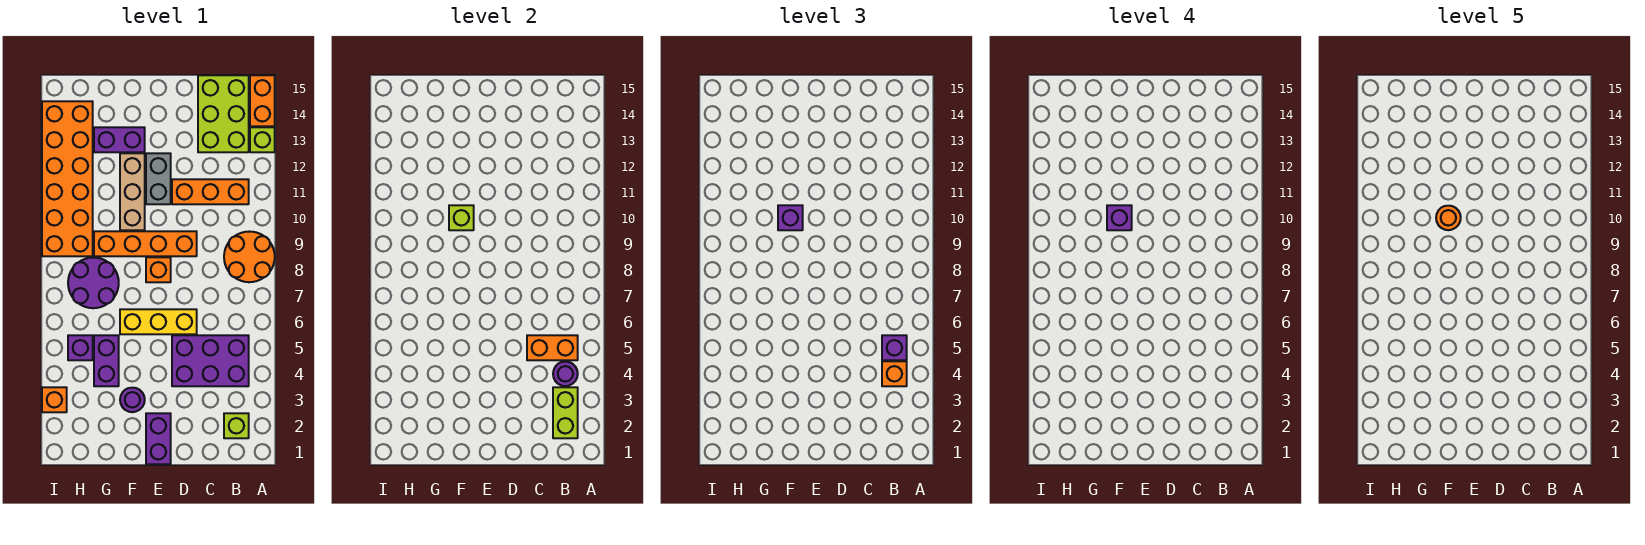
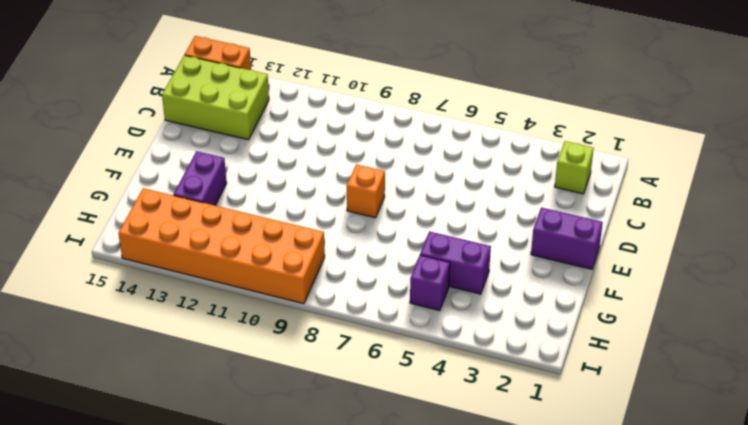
none -> orange 2x2 round brick [224,232,275,282]
none -> lime 1x1 brick [250,127,275,152]
none -> purple 2x3 brick [172,335,249,386]

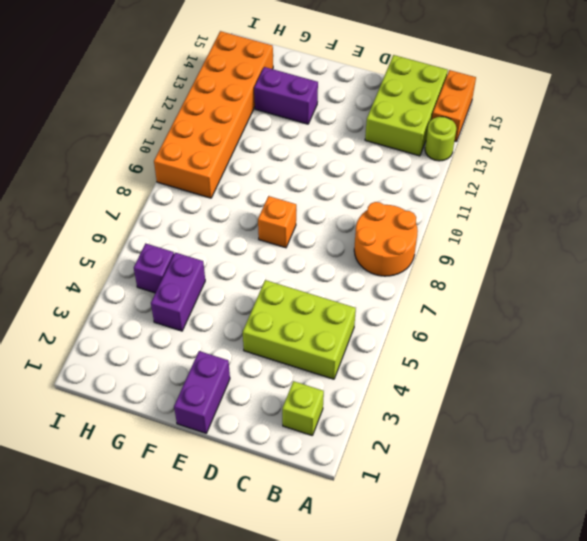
lime 1x1 round brick [425,117,456,161] -> lime 1x1 brick [250,127,275,152]
lime 2x3 brick [243,280,356,379] -> purple 2x3 brick [172,335,249,386]
none -> orange 1x3 brick [172,179,249,204]
none -> yellow 1x3 brick [120,309,197,334]
none -> orange 1x4 brick [94,231,197,256]

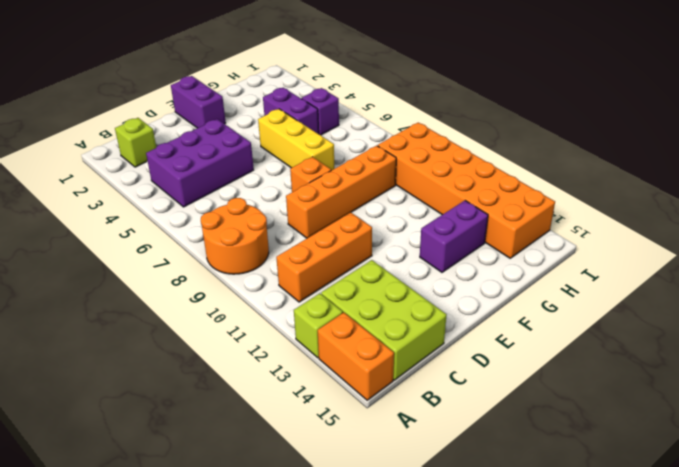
yellow 1x3 brick [258,109,334,170] -> yellow 1x3 brick turned to [120,309,197,334]
none -> grey 1x2 brick [146,153,171,204]
none -> purple 1x1 round brick [120,388,145,412]
none -> tan 1x3 brick [120,153,145,230]

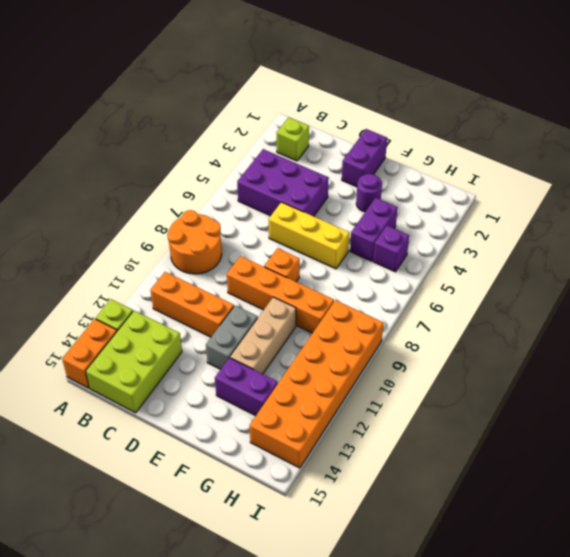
none -> purple 2x2 round brick [68,258,119,308]
none -> orange 1x1 brick [42,387,67,412]
none -> lime 1x2 brick [553,387,578,438]

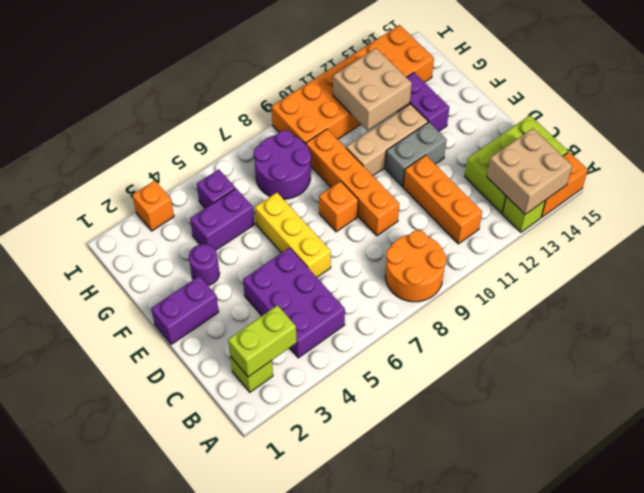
tan 2x2 brick [487,128,572,214] -> none
tan 2x2 brick [333,48,412,131] -> none
none -> purple 1x1 round brick [553,362,578,386]
none -> orange 1x2 brick [527,335,578,360]
none -> lime 1x1 brick [449,205,474,230]

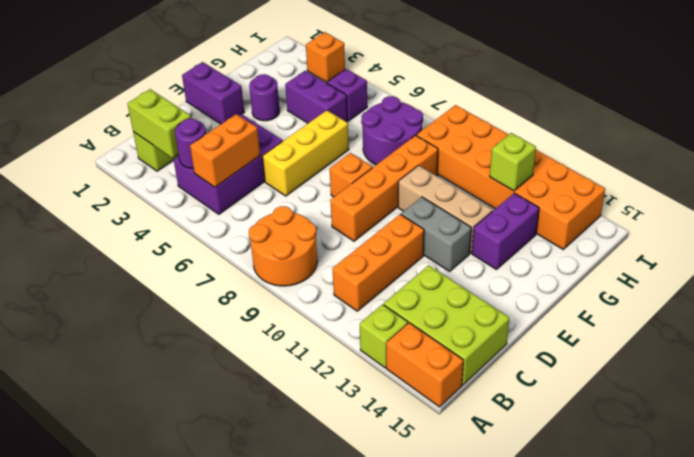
lime 1x1 brick [490,133,536,191] -> lime 1x1 brick moved to [449,205,474,230]
none -> orange 1x1 brick [882,361,907,386]
none -> purple 1x1 brick [882,335,907,360]
none -> purple 1x1 brick [778,205,803,230]

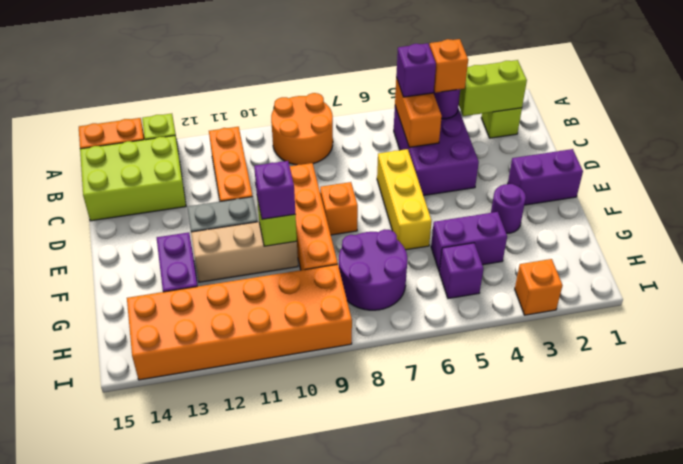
none -> purple 1x1 brick [1107,205,1132,230]
none -> orange 1x1 round brick [1436,206,1461,230]

